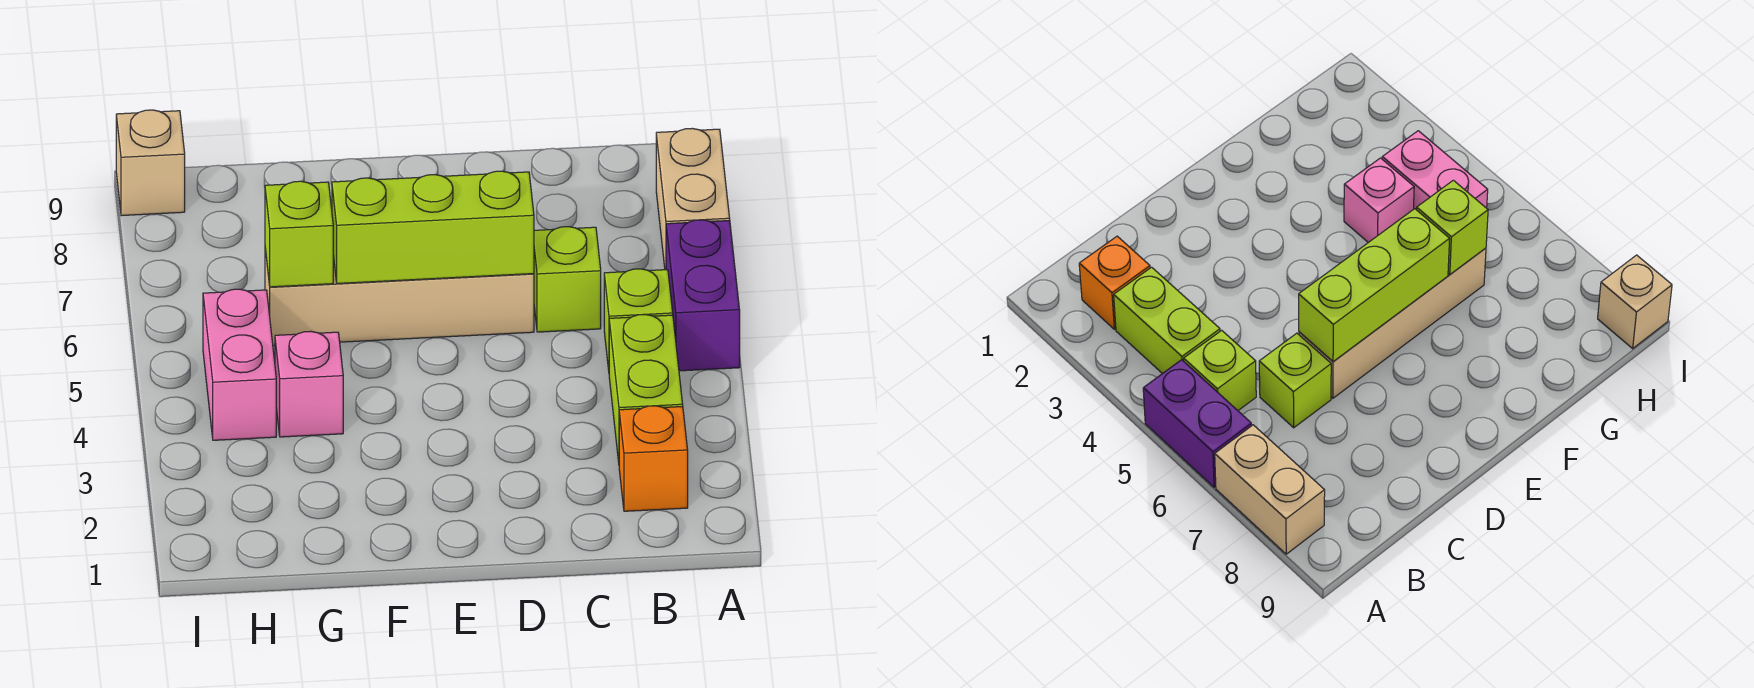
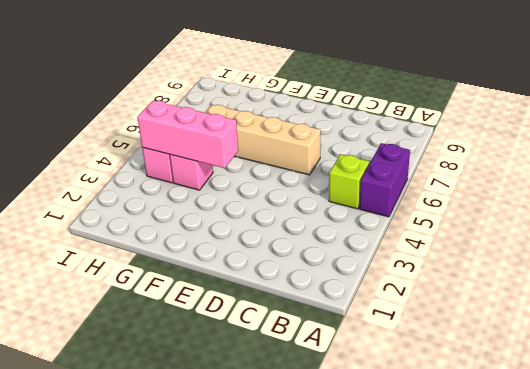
pink 1x3 brick [137,101,238,168] -> none
none -> tan 1x2 brick [656,128,730,270]
none -> orange 1x1 brick [619,406,688,511]
none -> lime 1x2 brick [609,315,683,462]

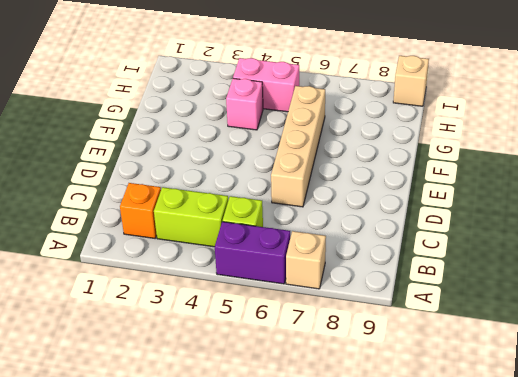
tan 1x1 brick [286,231,326,289] -> tan 1x2 brick [656,128,730,270]
none -> lime 1x1 brick [534,227,601,332]
none -> lime 1x3 brick [332,171,534,284]
none -> lime 1x1 brick [265,181,333,287]

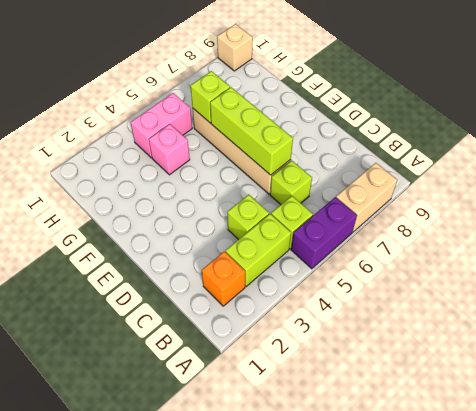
lime 1x1 brick [227,195,269,240] -> none

